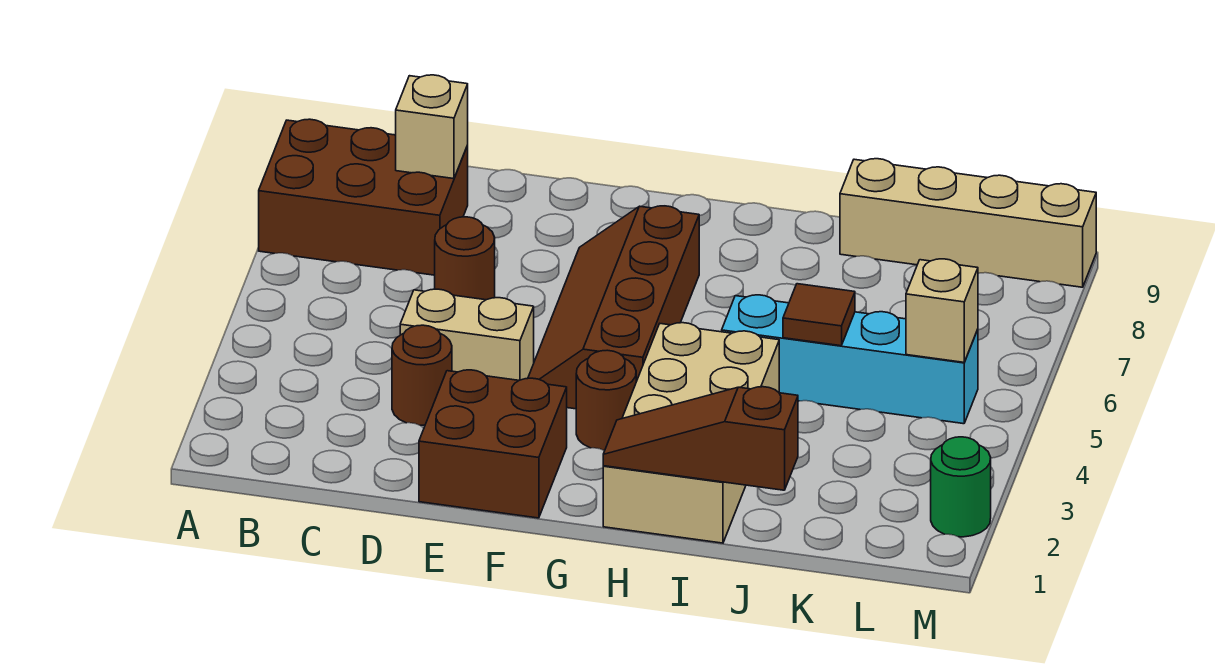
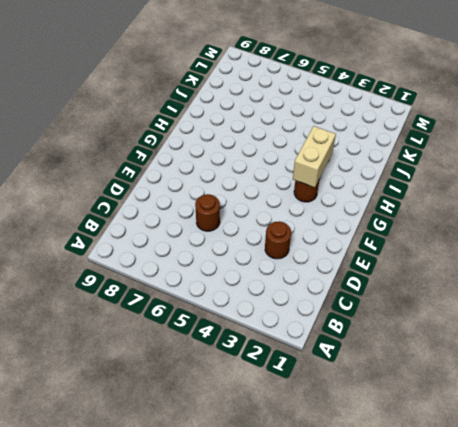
tan 1x2 brick [293,126,336,188] -> tan 1x2 brick moved to [400,289,534,380]
none -> brown 2x3 brick [259,119,468,275]
none -> brown 2x2 brick [419,370,567,518]
none -> brown 2x4 slope [528,206,699,409]

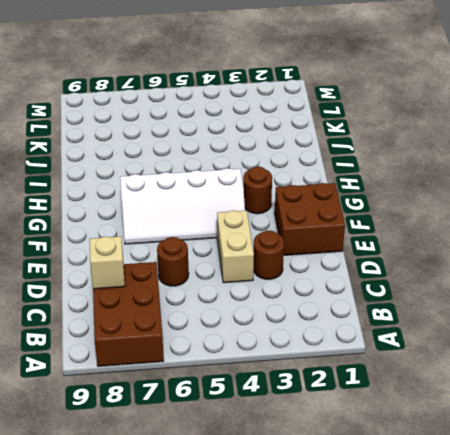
white 2x4 slope [120,168,245,244] -> brown 2x4 slope [528,206,699,409]
none -> tan 2x4 brick [603,323,779,543]
none -> cyan 1x4 brick [722,295,978,424]
none -> tan 1x4 brick [840,159,1096,287]

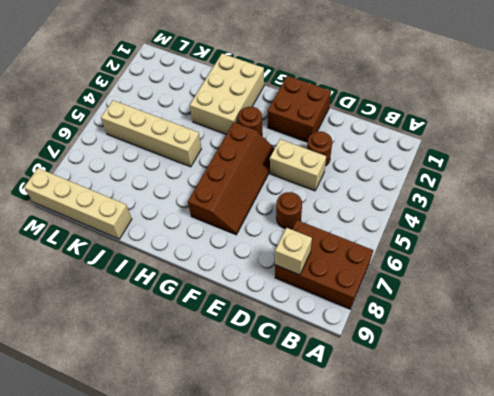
tan 2x3 brick [190,54,264,135] -> tan 2x4 brick [603,323,779,543]
tan 1x4 brick [101,100,201,167] -> cyan 1x4 brick [722,295,978,424]
none -> green 1x1 round brick [931,437,991,537]
none -> brown 1x3 slope [603,387,798,490]
none -> brown 1x1 tile [783,284,855,346]

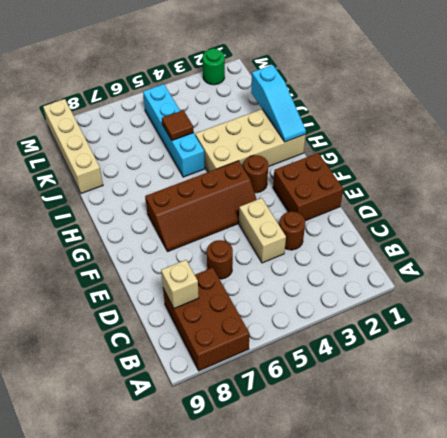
cyan 1x3 slope [251,65,306,142] -> brown 1x3 slope [603,387,798,490]
none -> tan 1x1 brick [906,259,978,362]

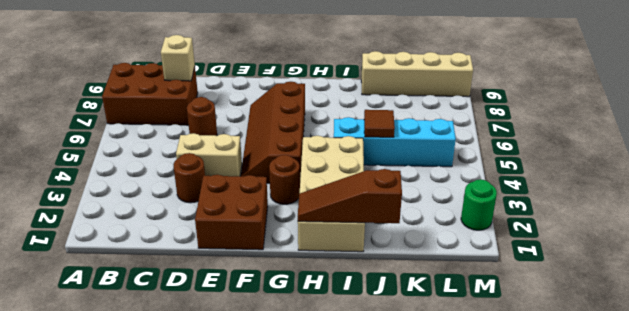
none -> tan 1x1 brick [906,259,978,362]

